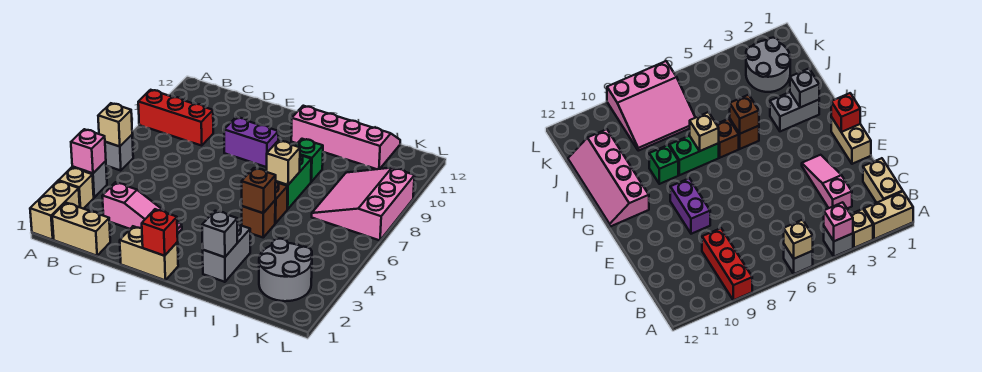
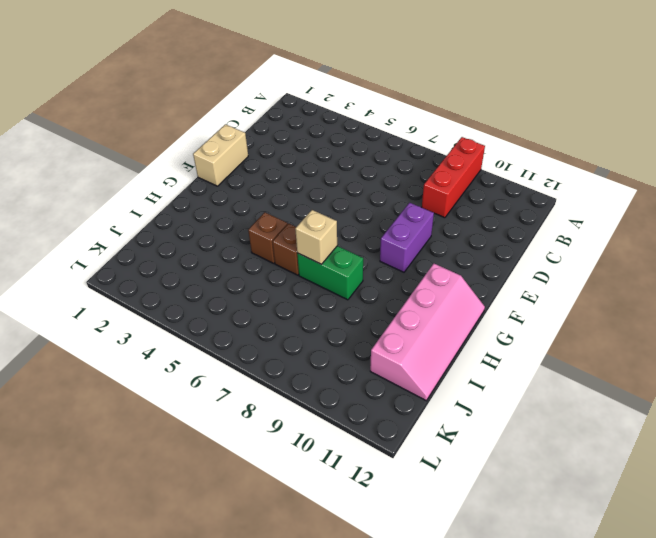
none -> tan 1x2 brick [30,181,80,240]
none -> tan 1x1 brick [59,167,94,209]
none -> grey 1x1 brick [73,161,107,197]

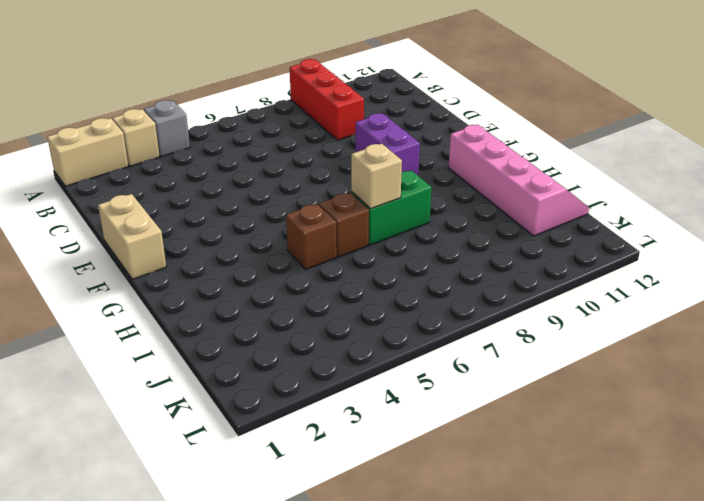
none -> grey 1x1 brick [105,135,133,171]
none -> tan 1x2 brick [52,203,110,256]
none -> pink 1x3 slope [102,182,182,234]

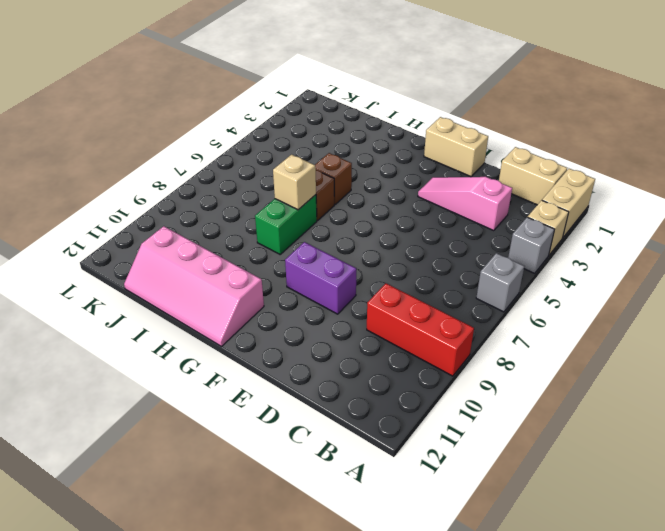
none -> grey 1x2 brick [203,223,250,282]
none -> green 1x1 brick [296,139,323,182]
none -> grey 2x2 round brick [259,239,312,301]

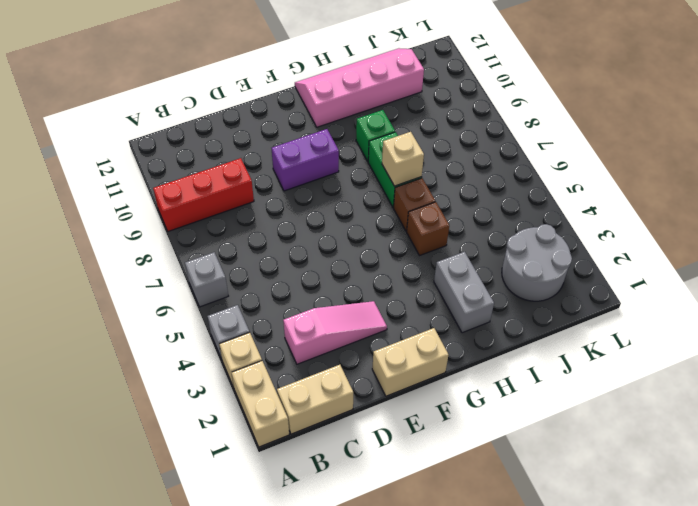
none -> pink 3x3 slope [312,168,415,240]
none -> pink 1x1 brick [71,129,106,173]
none -> tan 1x1 brick [98,103,132,147]

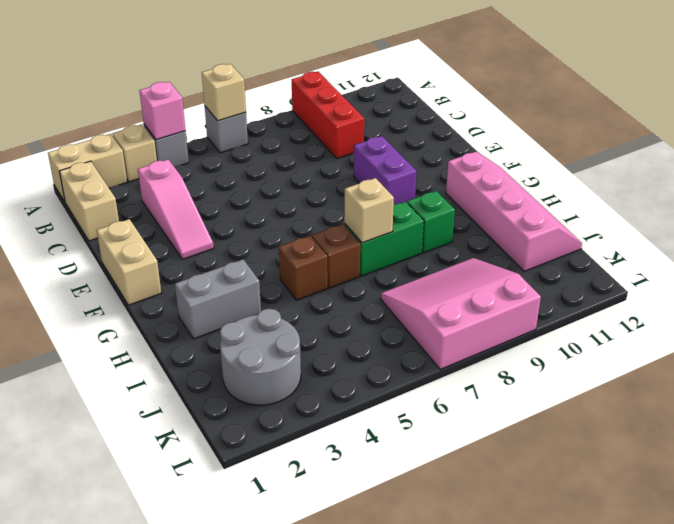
none -> red 1x1 brick [142,209,178,256]
none -> grey 1x1 brick [202,211,237,257]
none -> brown 1x1 brick [242,168,276,213]

